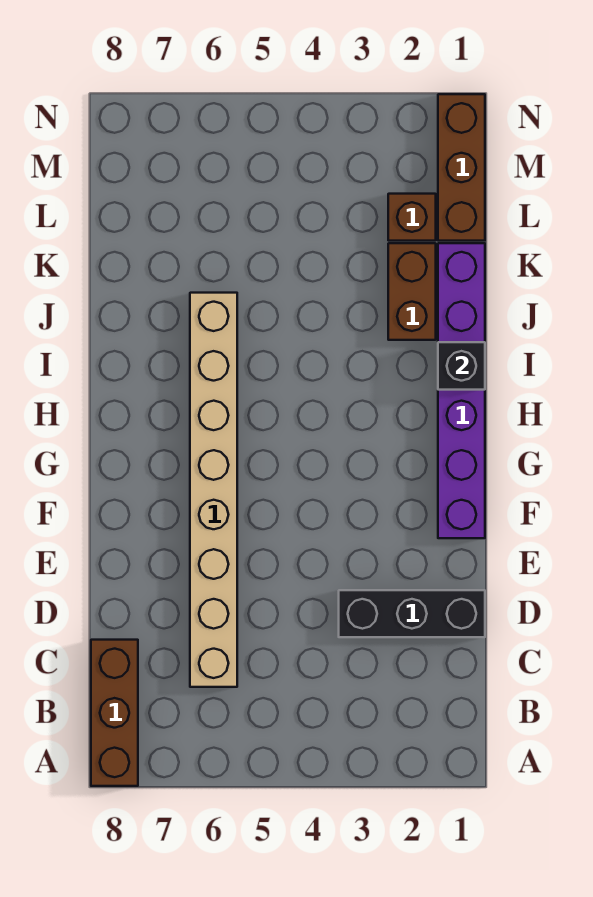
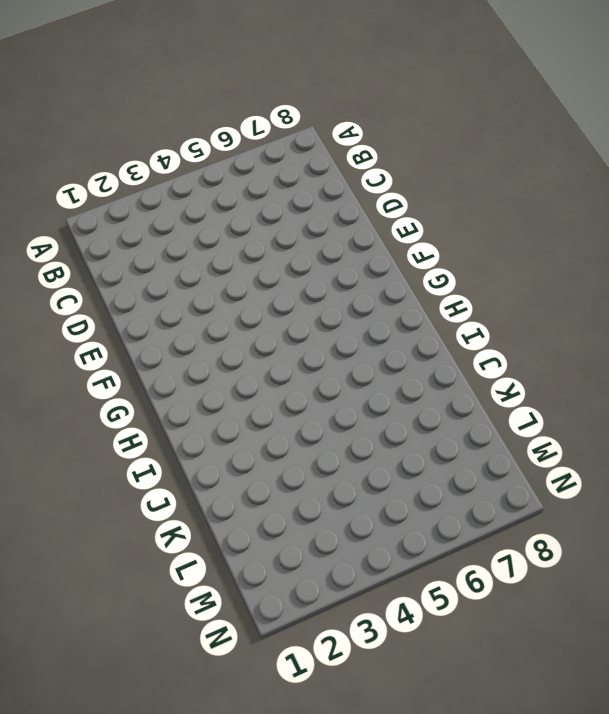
none -> brown 1x3 brick [91,640,138,786]
none -> tan 1x8 brick [190,293,237,687]

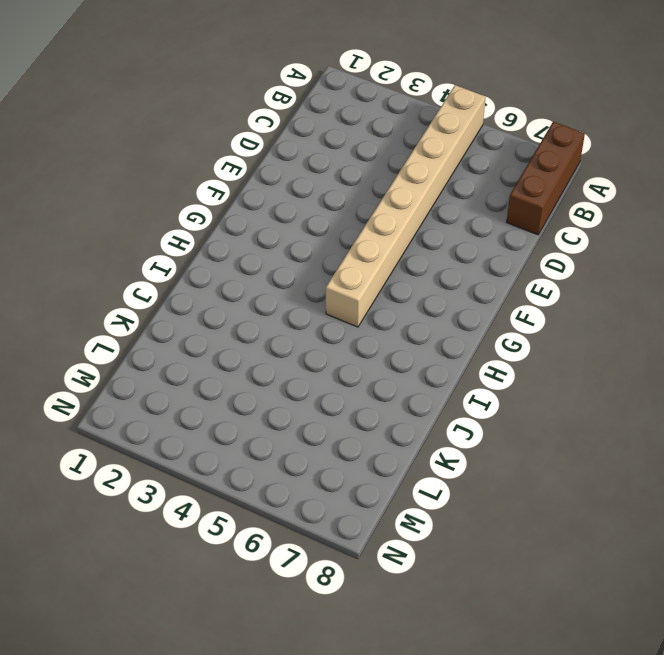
tan 1x8 brick [326,85,486,327] -> tan 1x8 brick moved to [190,293,237,687]
none -> black 1x3 brick [339,590,485,637]
none -> purple 1x6 brick [438,243,485,538]

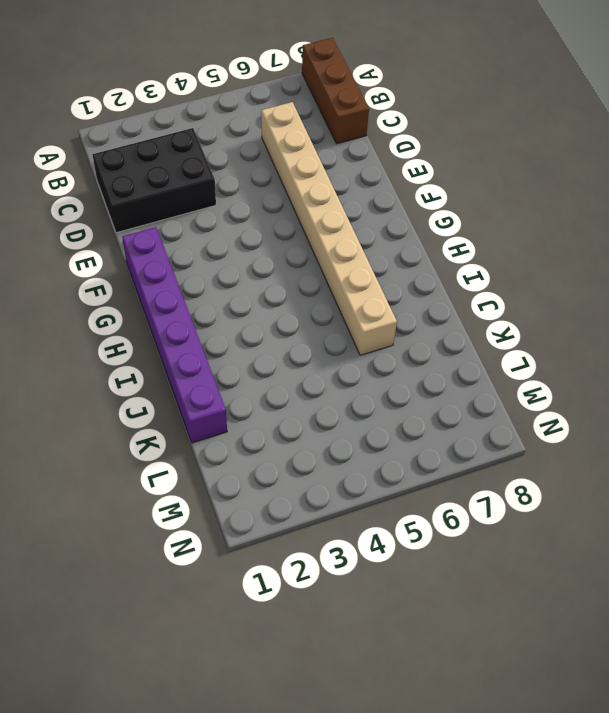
black 2x3 brick [92,128,216,233] -> black 1x3 brick [339,590,485,637]
none -> brown 1x2 brick [388,243,436,340]
none -> brown 1x3 brick [438,94,485,241]

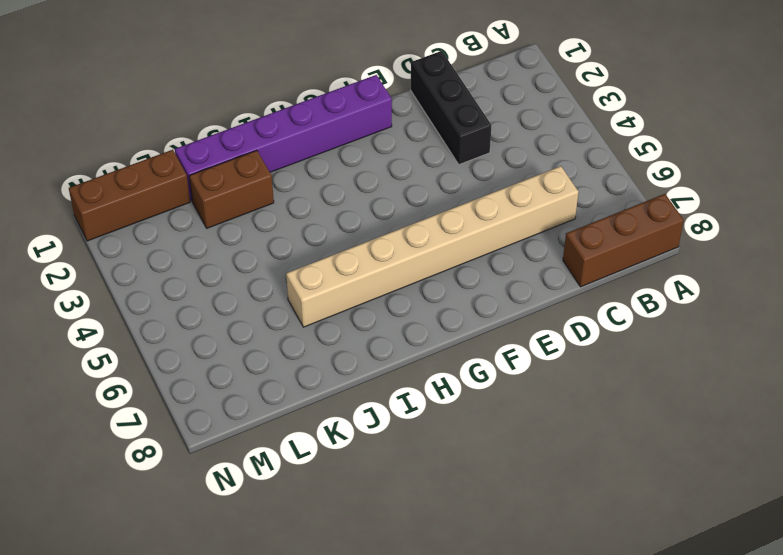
none -> brown 1x1 brick [388,194,436,241]
none -> black 1x1 brick [438,342,485,390]

